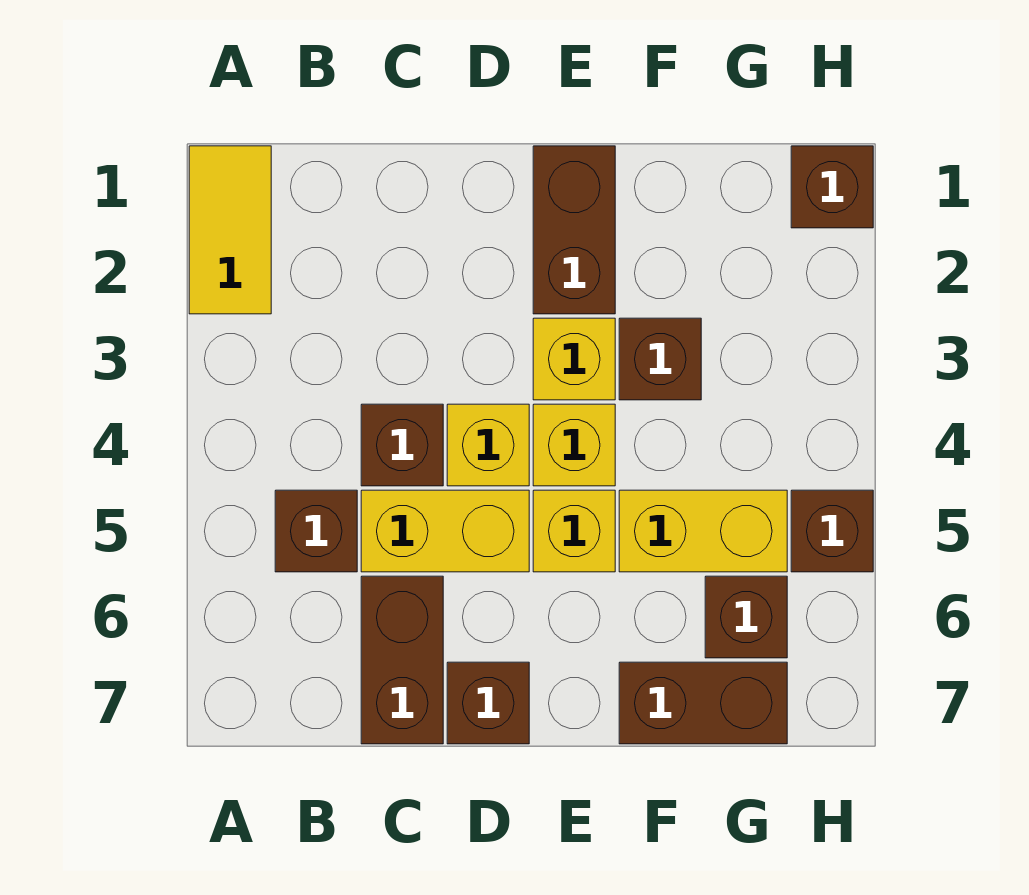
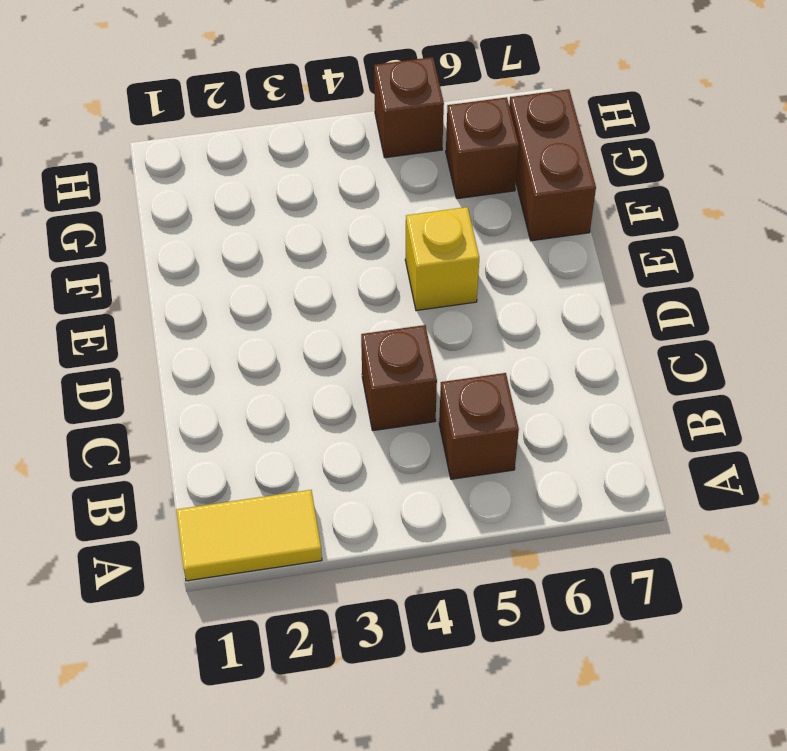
none -> yellow 1x2 brick [361,490,529,572]
none -> brown 1x2 brick [361,576,443,744]
none -> yellow 1x1 brick [447,404,529,486]

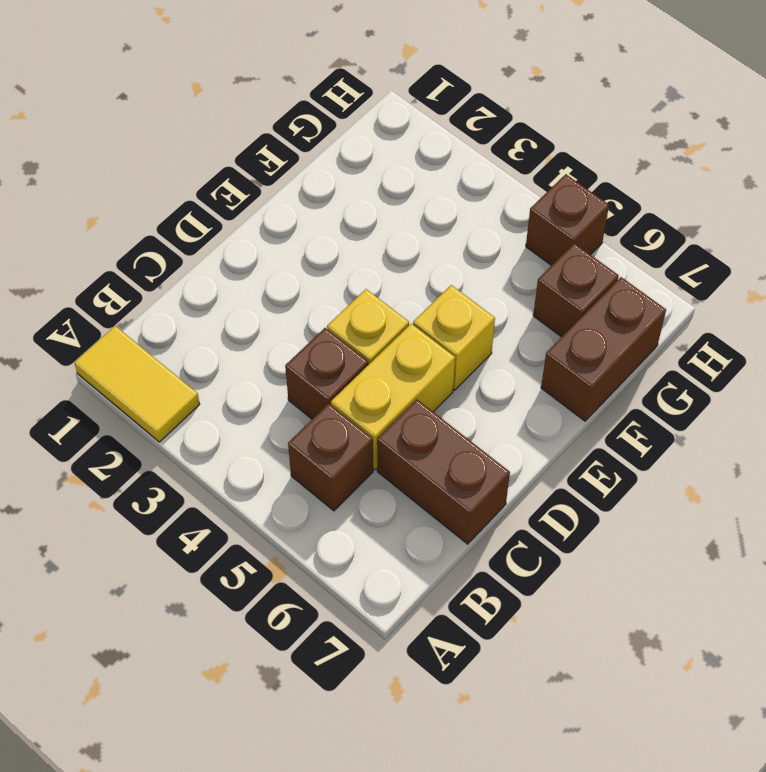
none -> brown 1x1 brick [447,662,529,744]
none -> brown 1x2 brick [533,146,615,314]
none -> yellow 1x1 brick [533,318,615,400]

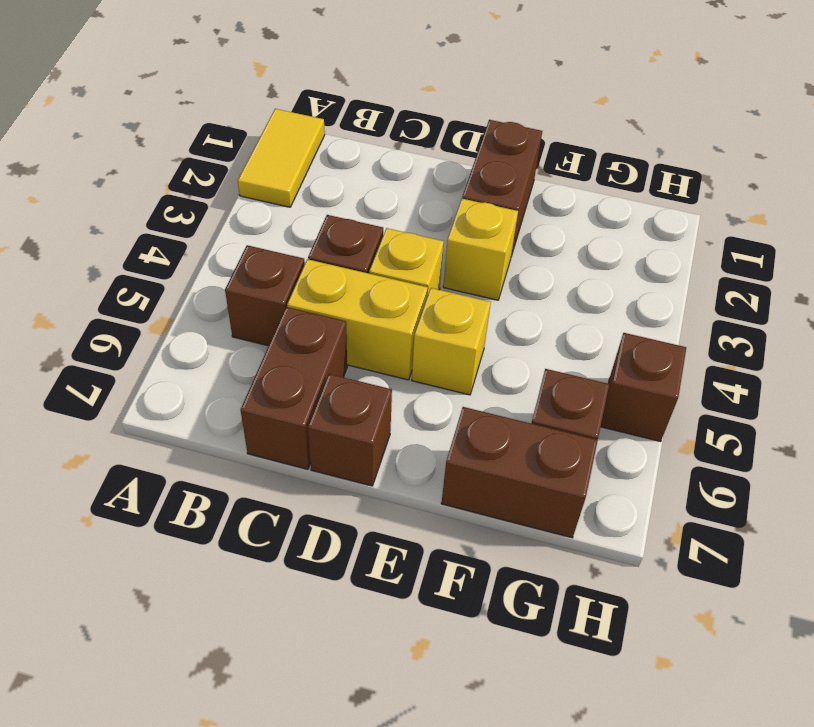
none -> yellow 1x1 brick [533,404,615,486]
none -> brown 1x1 brick [619,318,701,400]
none -> yellow 1x2 brick [619,490,787,572]

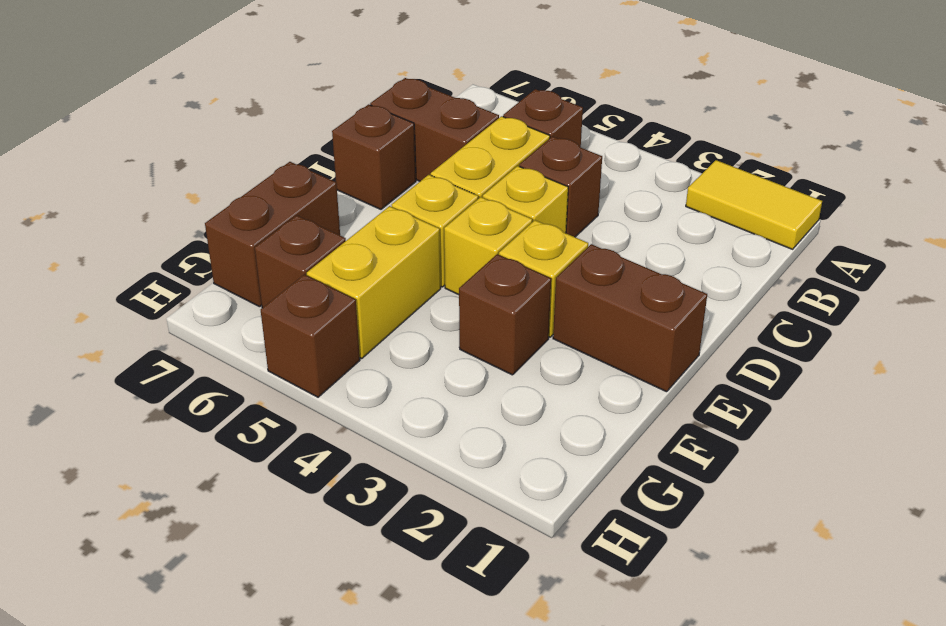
none -> brown 1x1 brick [791,146,873,228]

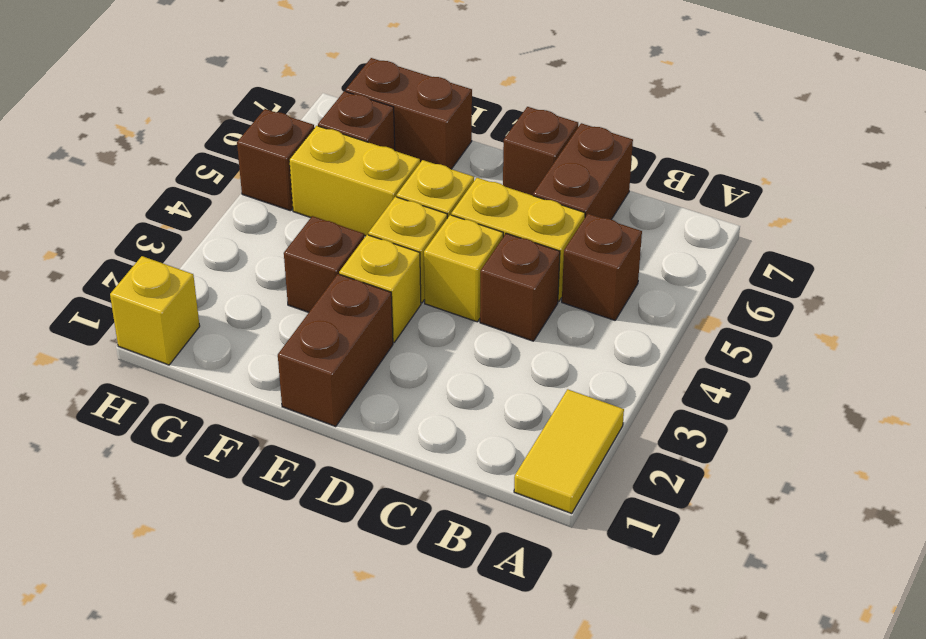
yellow 1x1 brick [110,256,200,365] -> brown 1x1 brick [791,146,873,228]

